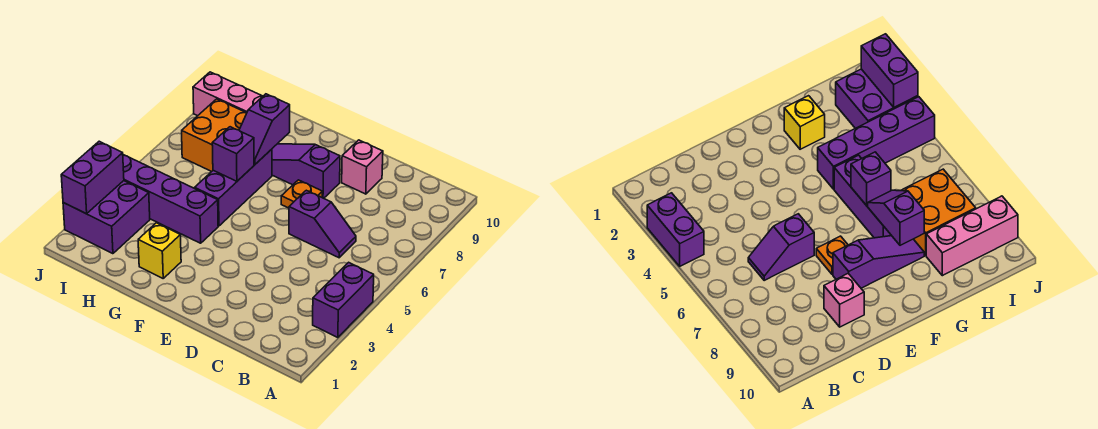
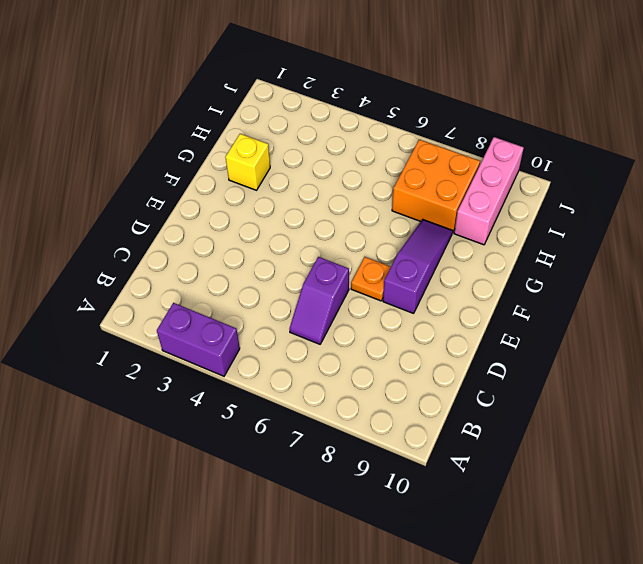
none -> pink 1x1 brick [342,140,383,194]
none -> purple 1x4 brick [123,155,218,243]
none -> purple 1x3 brick [195,149,272,226]

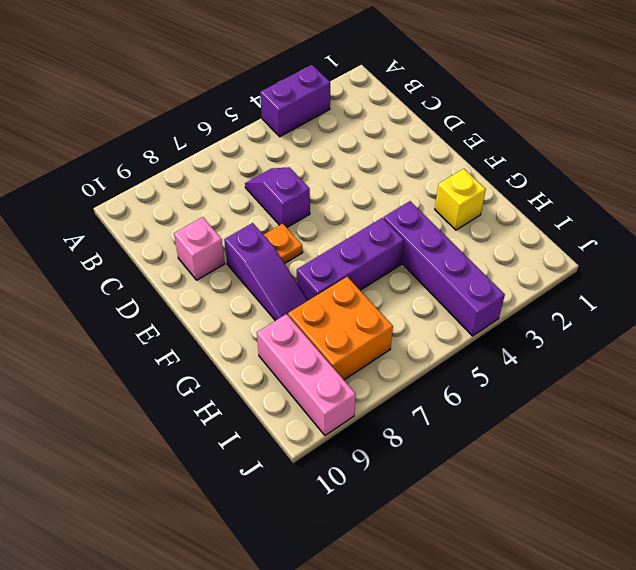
none -> purple 2x2 brick [63,181,150,254]
none -> purple 1x1 brick [212,127,254,181]
none -> purple 1x2 slope [239,94,290,164]

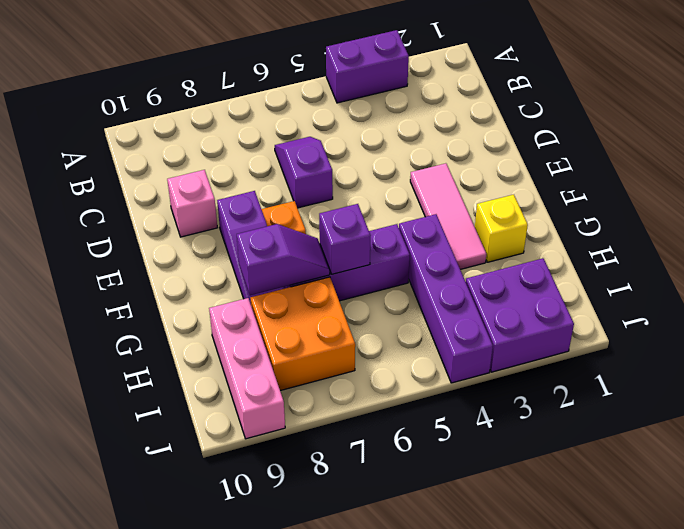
pink 1x3 tile [410,163,486,269] -> none
none -> purple 1x2 brick [61,141,124,214]

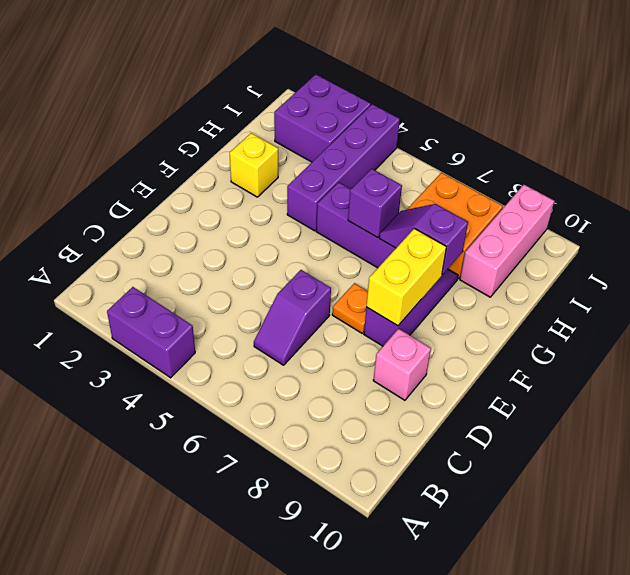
yellow 1x2 brick [366,229,446,326] -> none
none -> purple 1x2 brick [61,141,124,214]

